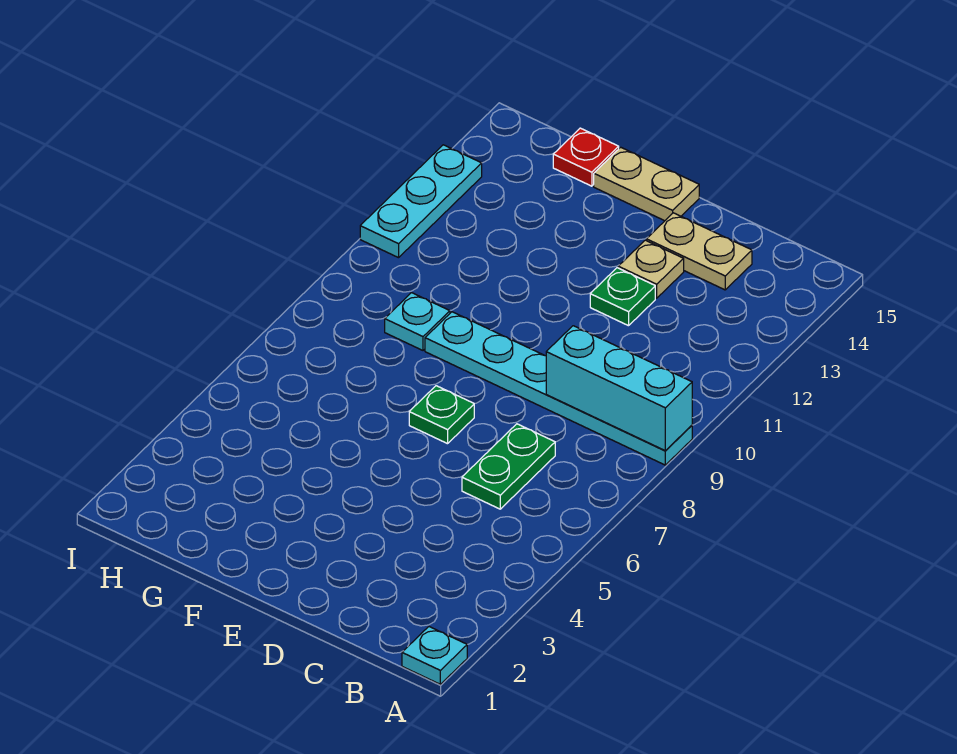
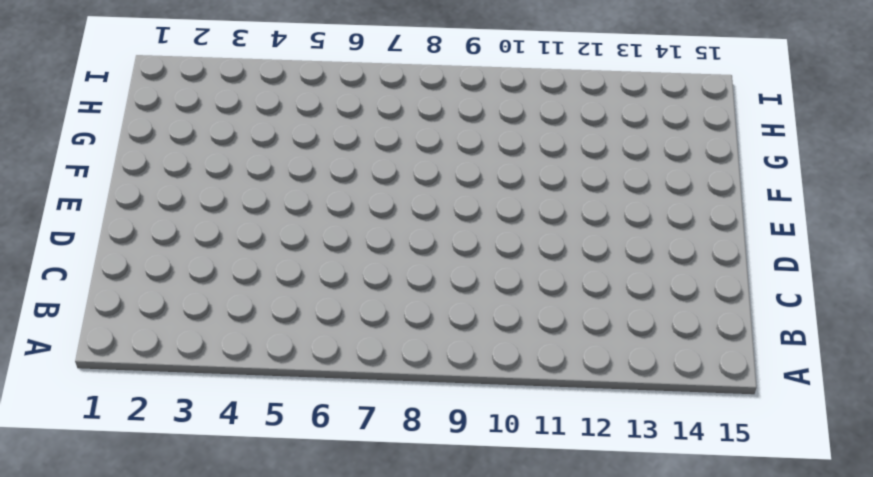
none -> cyan 1x1 plate [402,627,467,684]
none -> cyan 1x6 plate [425,312,692,465]
none -> green 1x2 plate [462,424,555,509]

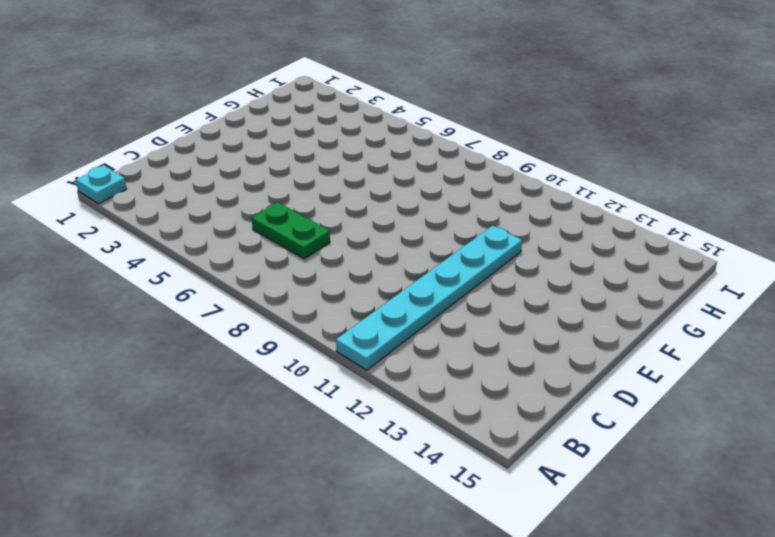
cyan 1x6 plate [336,226,522,370] -> cyan 1x6 plate moved to [425,312,692,465]
none -> tan 1x2 plate [646,213,752,290]
none -> green 1x1 plate [590,268,655,326]
none -> tan 1x1 plate [618,240,684,298]

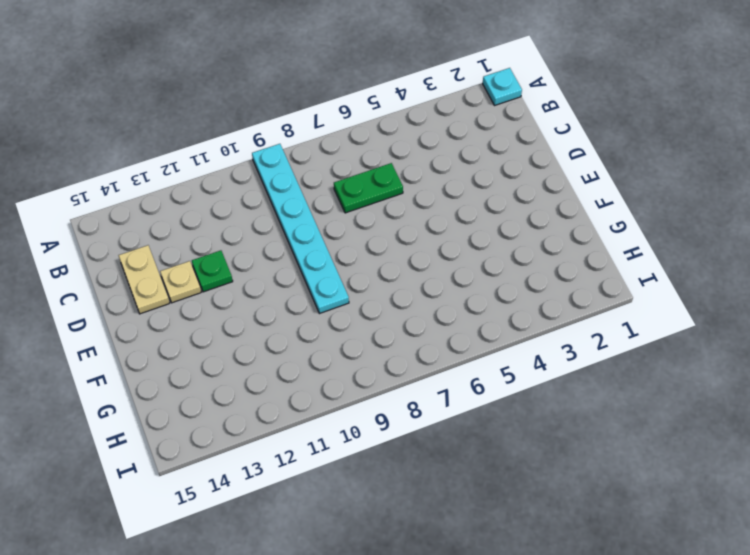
none -> green 1x1 plate [409,386,474,444]
none -> tan 1x2 plate [594,147,699,221]
none -> cyan 1x1 plate [385,293,450,350]

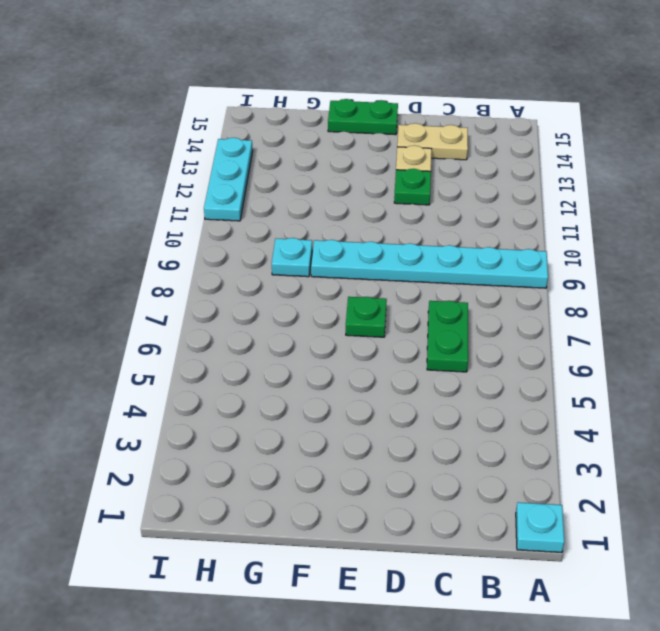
green 1x2 plate [328,99,398,135] -> tan 1x2 plate [594,147,699,221]
none -> red 1x1 plate [553,128,619,186]
none -> cyan 1x3 brick [546,326,692,450]

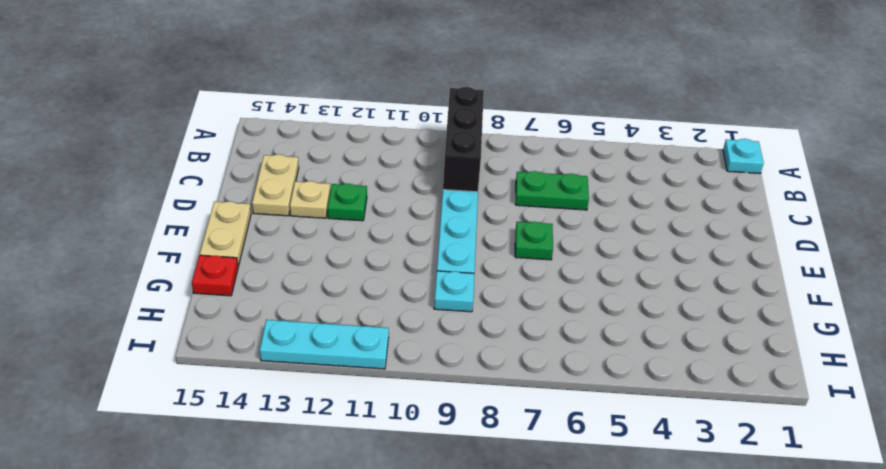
black 1x3 brick [443,87,484,192] -> cyan 1x3 brick [546,326,692,450]

